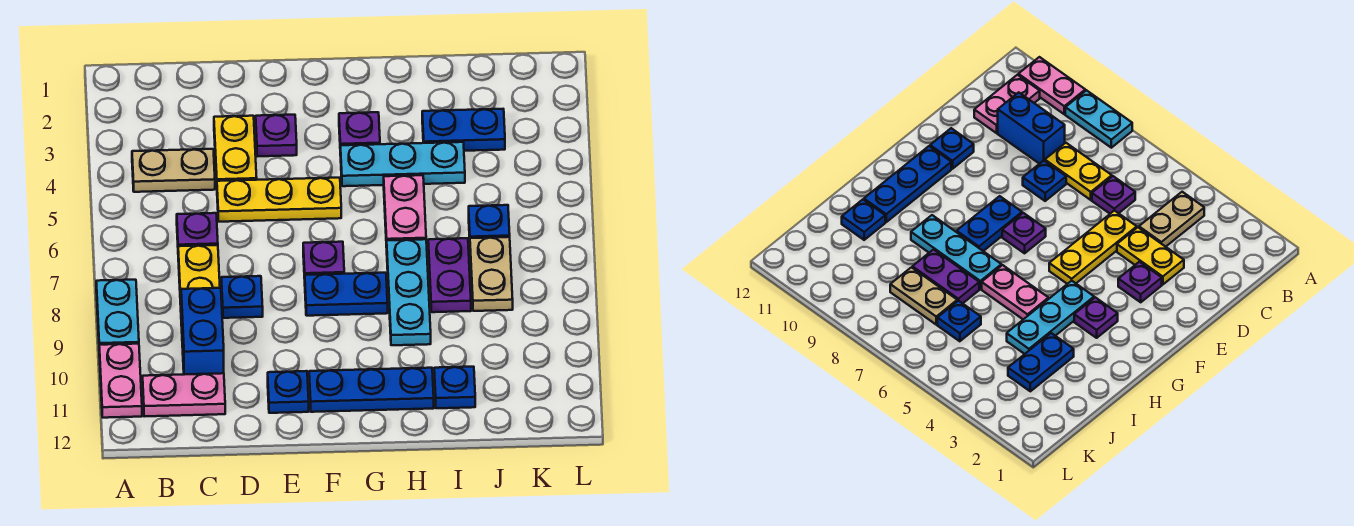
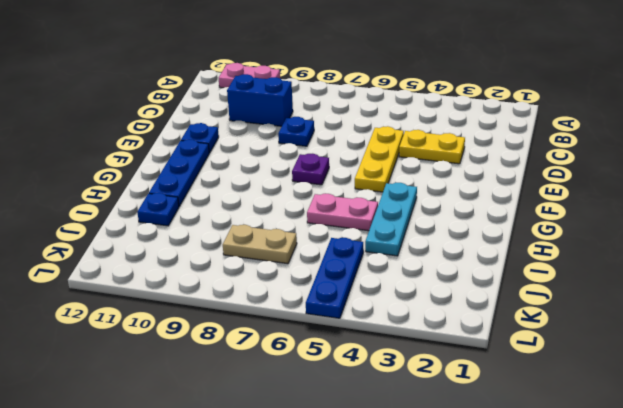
blue 1x3 plate [306,238,364,318] -> none
none -> cyan 1x2 plate [96,280,139,345]
none -> tan 1x2 plate [132,149,215,192]
none -> pink 1x2 plate [143,373,225,417]

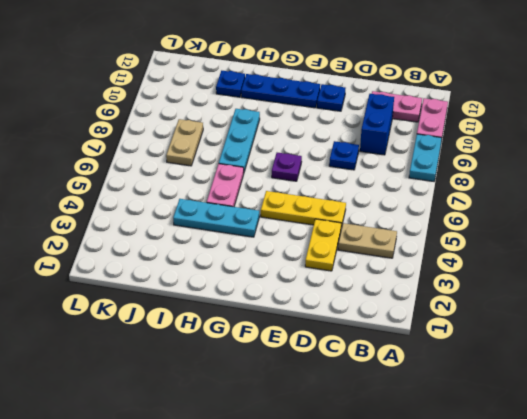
none -> purple 1x1 plate [177,213,218,246]
none -> yellow 1x2 plate [178,245,220,305]
none -> purple 1x1 plate [256,115,297,156]

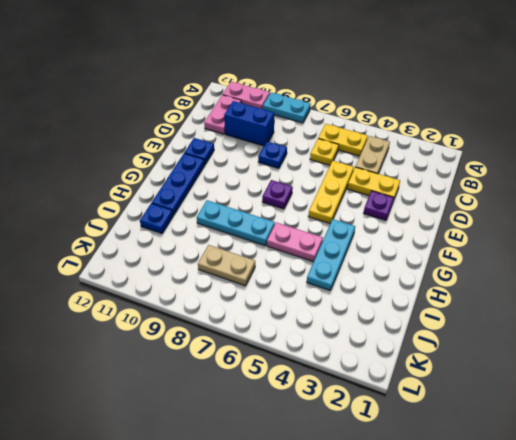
yellow 1x2 plate [318,124,368,156] -> yellow 1x2 plate moved to [178,245,220,305]
yellow 1x1 plate [310,139,339,165] -> purple 1x1 plate [177,213,218,246]
none -> blue 1x2 plate [305,273,388,316]
none -> purple 1x1 plate [339,112,380,145]
none -> blue 1x2 plate [422,109,505,151]

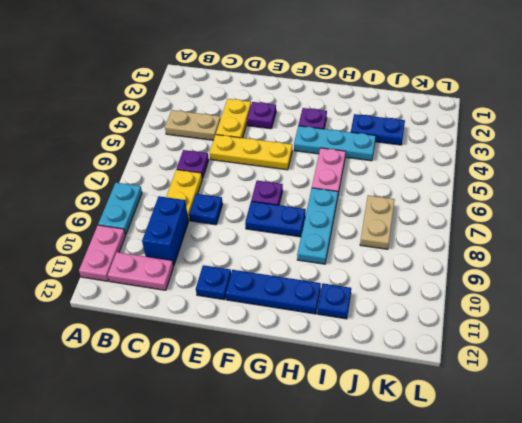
none -> purple 1x2 plate [428,238,471,312]
none -> blue 1x1 plate [469,205,510,238]

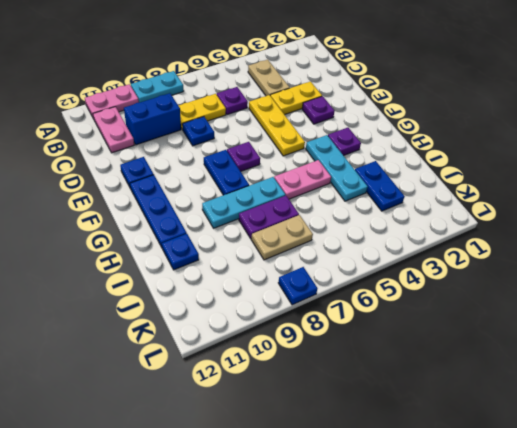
blue 1x1 plate [278,267,317,305] -> blue 1x1 plate moved to [469,205,510,238]

